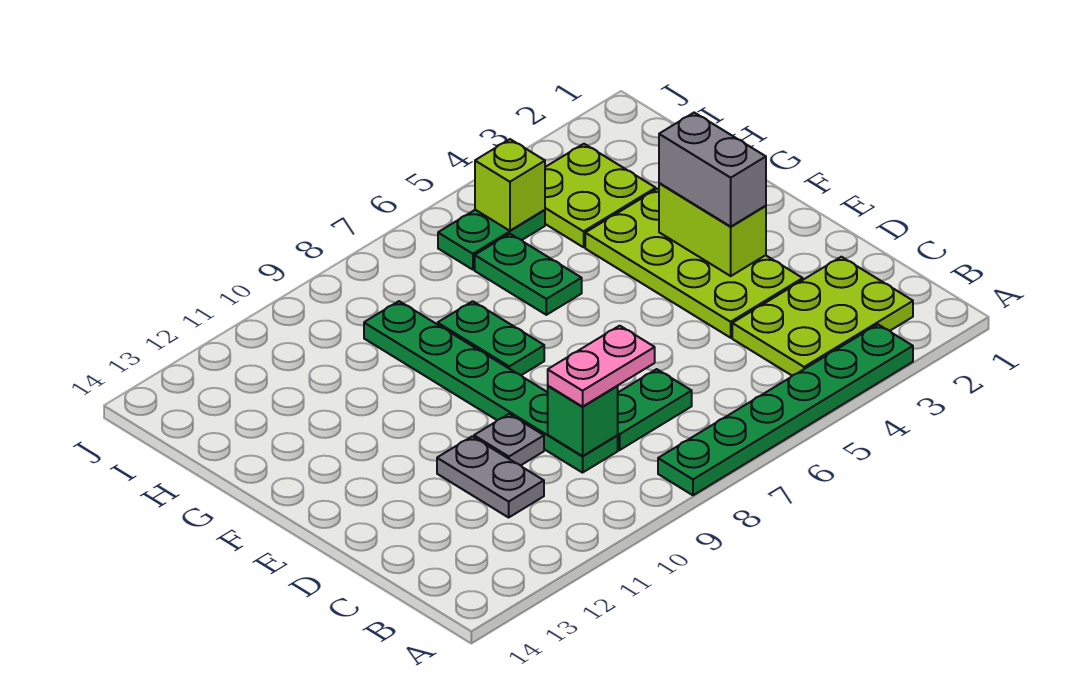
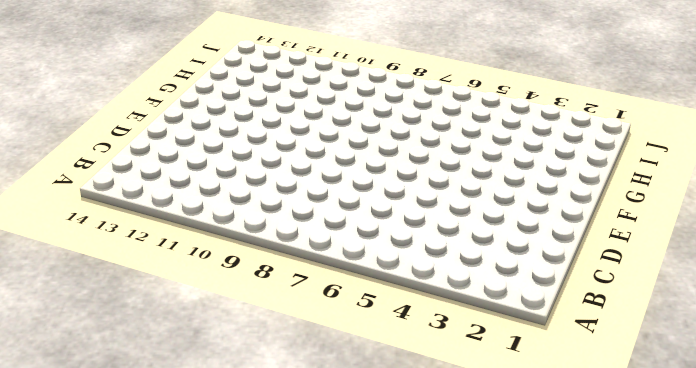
none -> green 1x6 plate [658,325,913,495]
none -> lime 2x3 plate [732,257,913,376]
none -> green 1x2 plate [617,369,692,450]

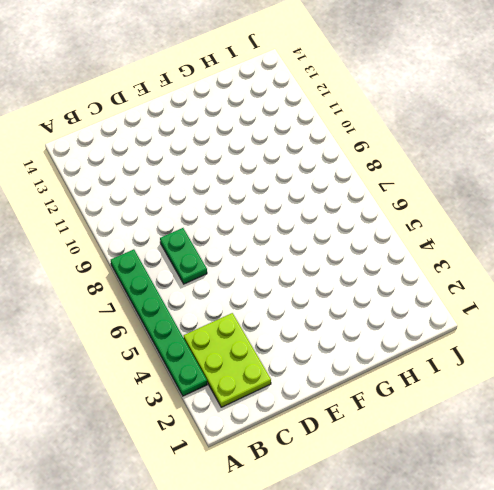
none -> green 1x6 plate [364,301,618,473]
none -> grey 1x2 plate [437,437,544,517]
none -> lime 2x4 plate [585,189,803,338]

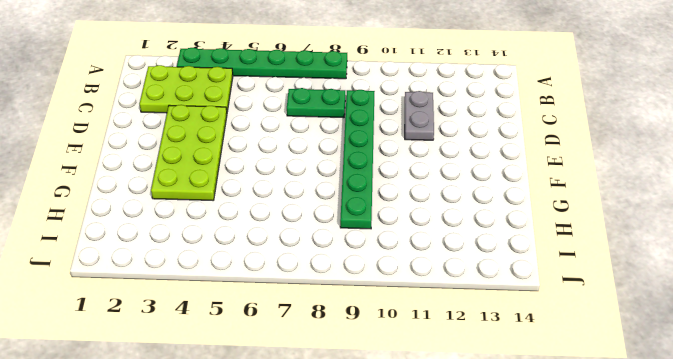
none -> grey 1x1 plate [474,414,544,465]
none -> green 1x2 plate [438,301,544,375]
none -> green 1x2 plate [475,234,582,315]

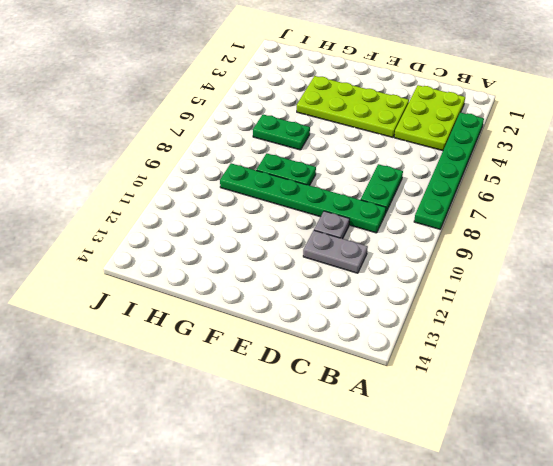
none -> lime 2x2 plate [545,144,656,247]
none -> green 1x2 plate [438,210,545,270]
none -> green 1x1 brick [548,386,618,456]

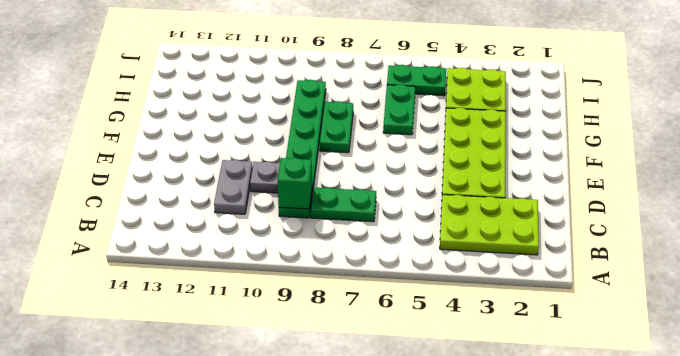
none -> green 1x6 plate [658,325,913,495]
none -> lime 1x2 brick [659,183,766,276]
none -> lime 1x1 brick [475,139,545,231]

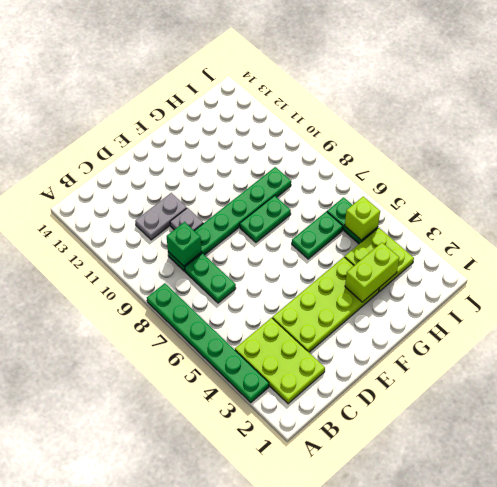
lime 1x2 brick [345,243,399,302] -> lime 1x2 brick moved to [659,183,766,276]
none -> pink 1x2 plate [548,326,655,407]
none -> grey 1x2 brick [659,113,766,226]

